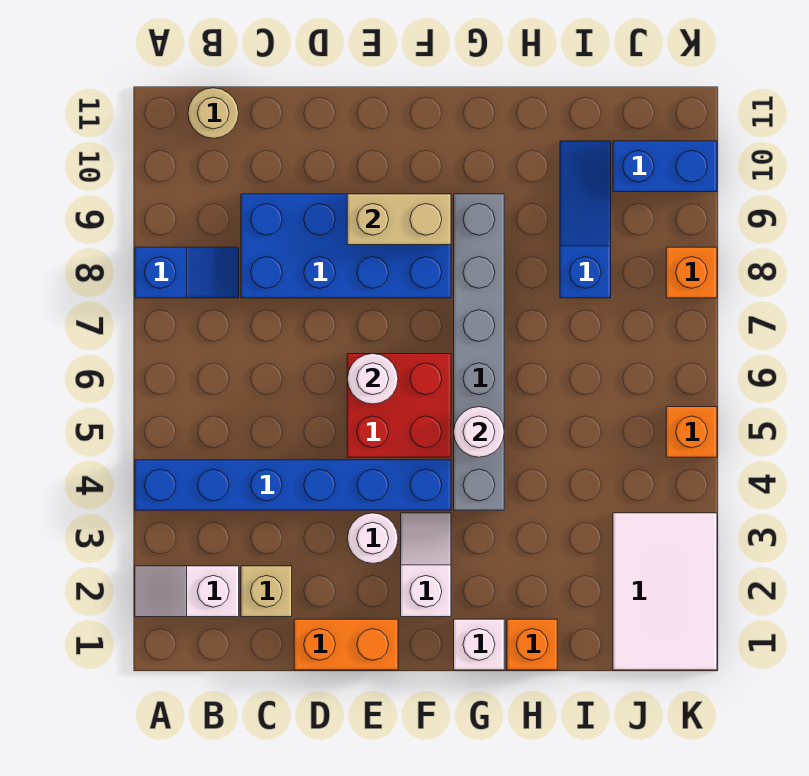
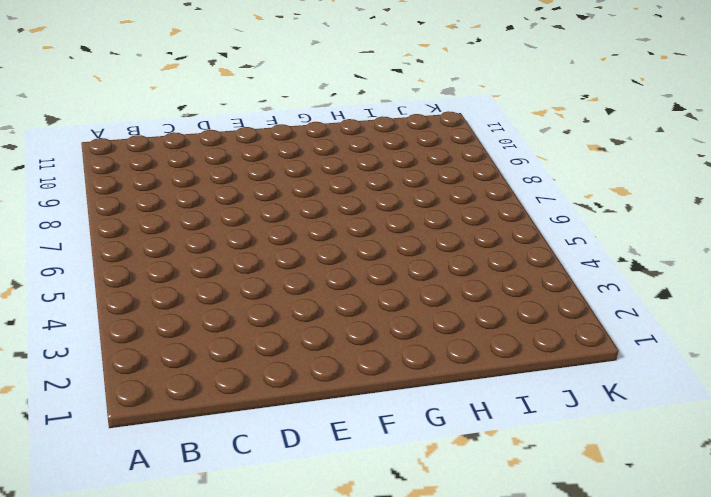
none -> white 1x2 slope [135,566,239,617]
none -> blue 1x6 brick [135,460,451,510]
none -> blue 1x2 slope [135,247,239,298]

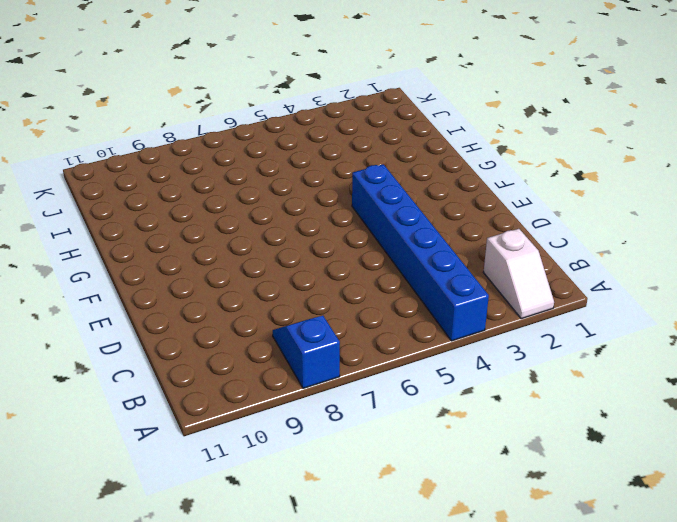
none -> tan 1x1 round brick [188,88,239,138]
none -> tan 1x1 brick [241,566,292,617]
none -> blue 2x4 brick [241,194,451,298]

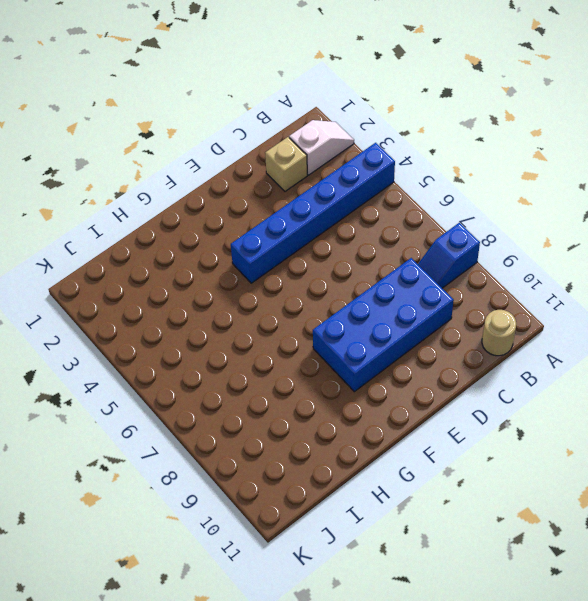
none -> orange 1x2 brick [294,619,398,670]
none -> white 1x1 round brick [347,513,398,564]
none -> red 2x2 brick [347,354,451,457]

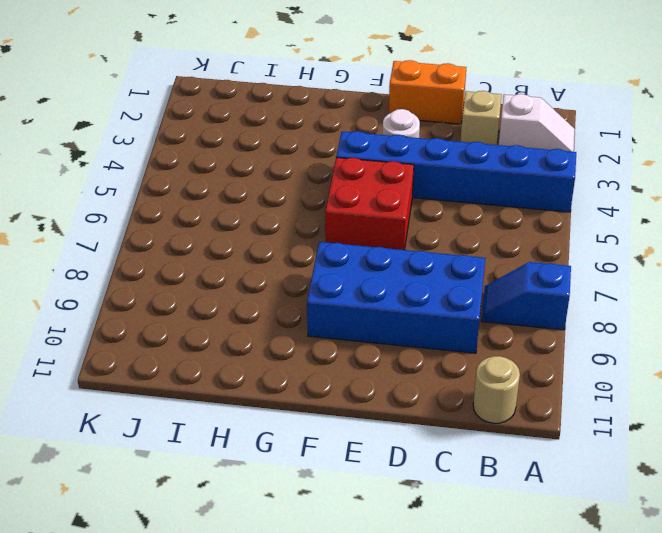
none -> white 1x2 slope [401,513,451,617]
none -> white 1x1 brick [454,619,504,670]
none -> grey 1x6 brick [454,194,504,510]

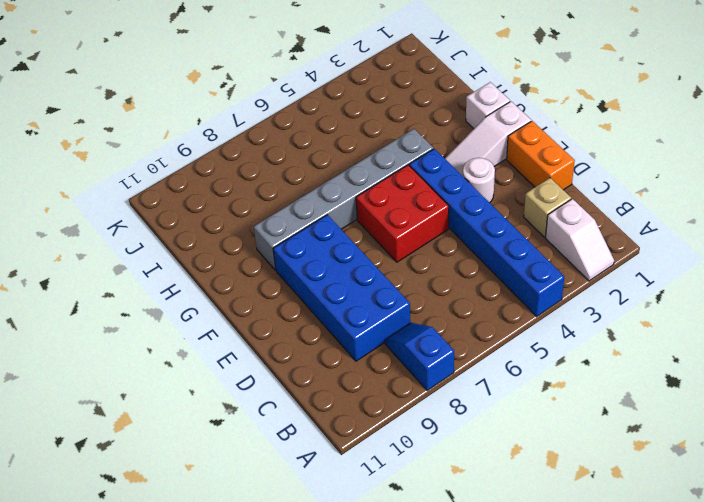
white 1x3 slope [445,102,531,176] -> white 1x2 slope [401,513,451,617]
none -> tan 1x1 round brick [188,88,239,138]
none -> orange 1x1 brick [507,619,557,670]
none -> blue 1x3 slope [560,141,611,298]

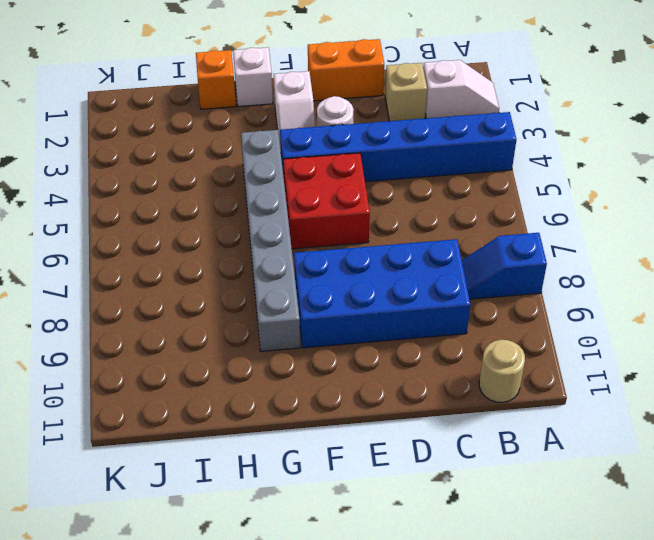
none -> blue 1x3 slope [560,141,611,298]
none -> white 2x3 tile [613,513,717,670]
none -> blue 1x2 brick [613,141,717,192]

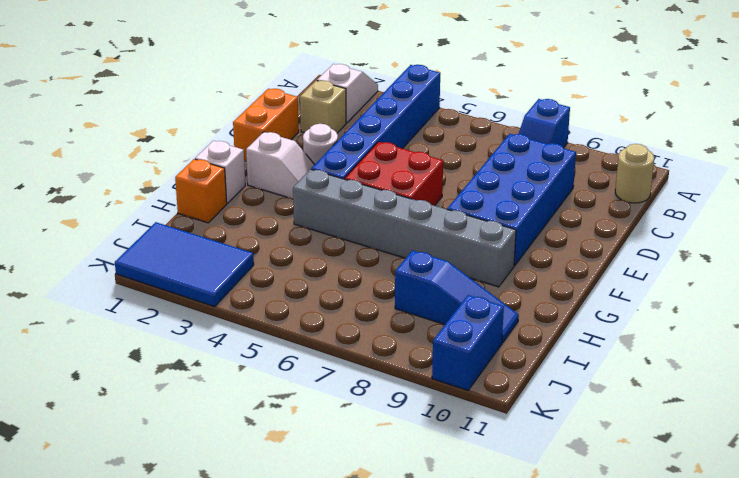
blue 2x3 tile [115,222,254,307] -> white 2x3 tile [613,513,717,670]
none -> orange 1x1 brick [666,407,717,457]
none -> orange 1x1 brick [666,247,717,298]
none -> white 1x1 round brick [347,354,398,404]

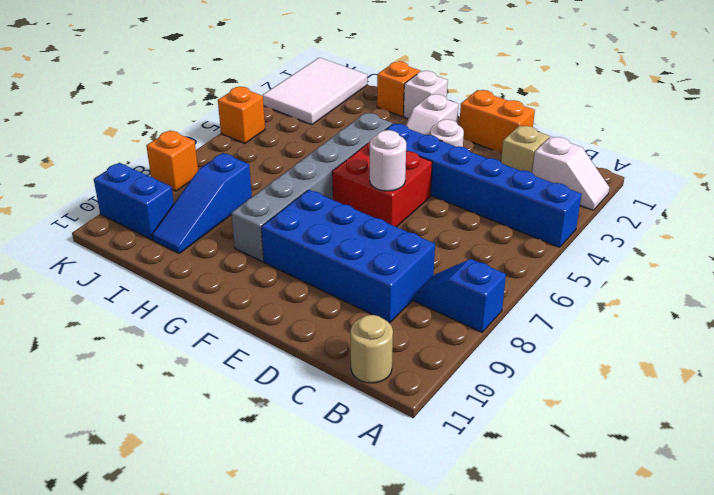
none -> tan 1x2 brick [347,194,451,245]
none -> white 1x1 round brick [454,407,504,457]

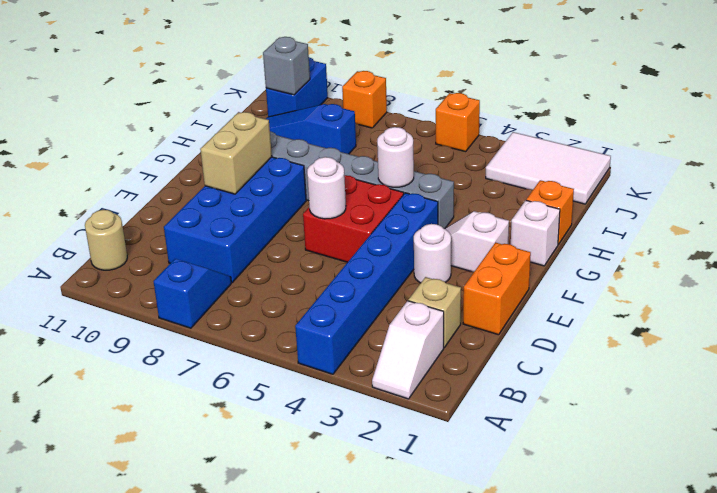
grey 1x1 brick [263,37,310,95] -> none

